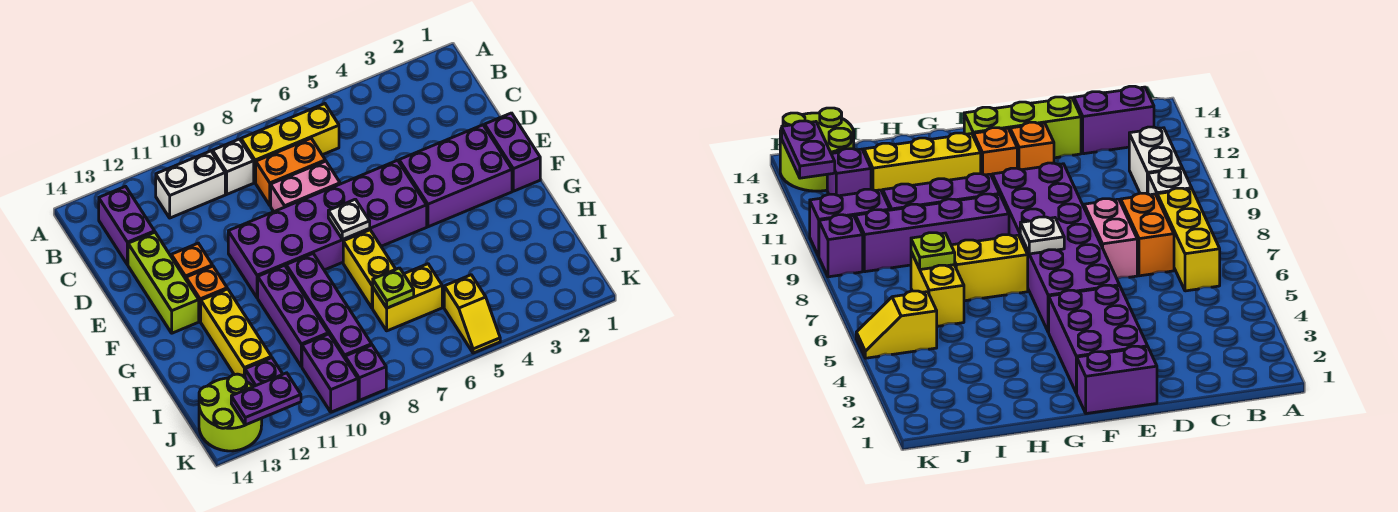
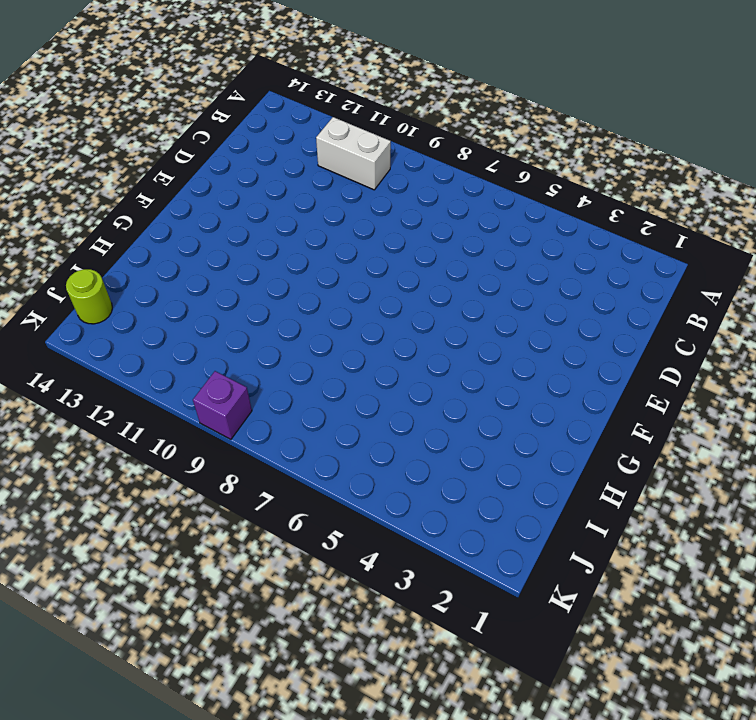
lime 1x1 round brick [66,269,112,324] -> lime 2x2 round brick [199,374,262,451]
none -> yellow 1x3 brick [241,104,339,183]
none -> white 1x1 brick [213,139,254,194]
none -> purple 1x2 brick [99,186,155,265]

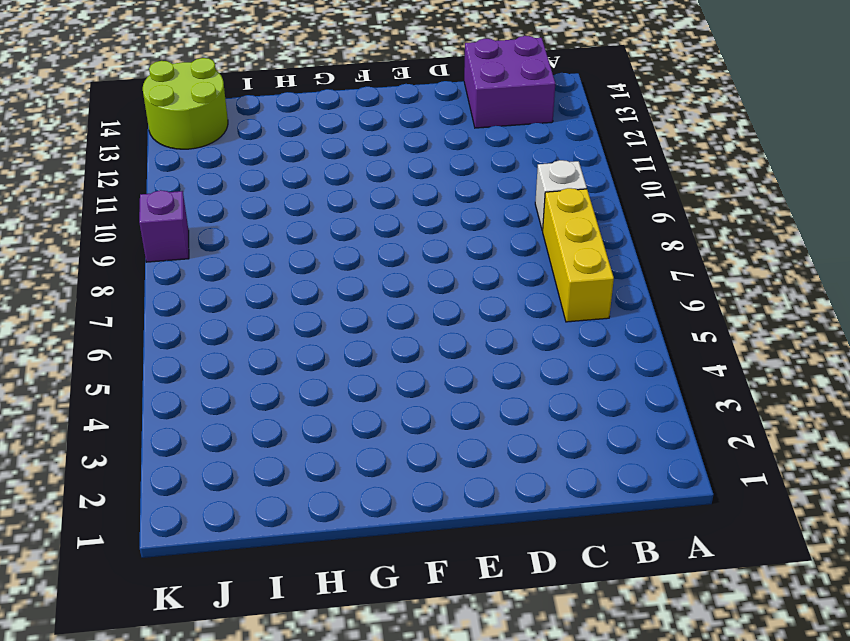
purple 2x2 brick [464,36,555,128] -> purple 1x2 brick [99,186,155,265]
none -> white 1x2 brick [156,151,225,218]
none -> orange 1x2 brick [256,138,325,205]
none -> pink 1x2 brick [271,161,340,211]

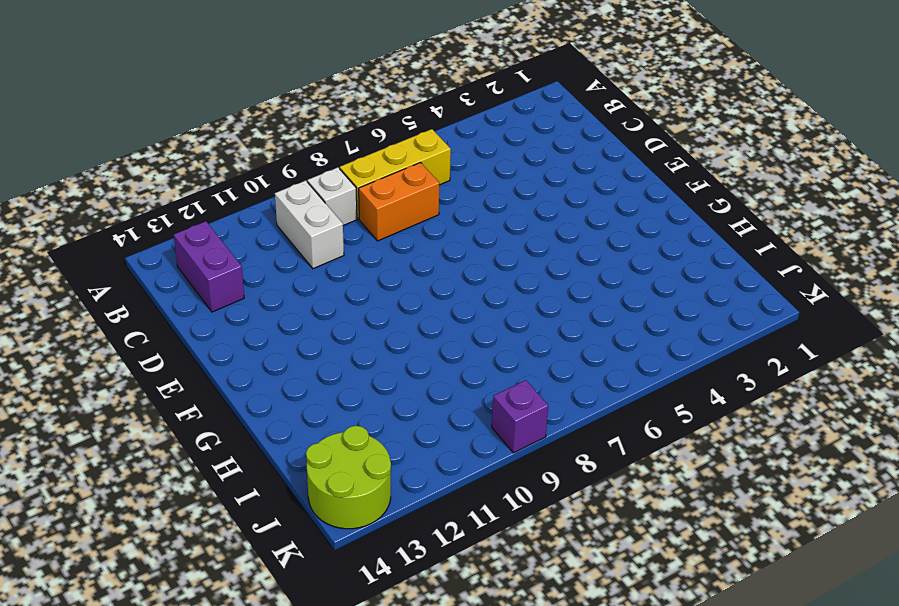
white 1x2 brick [275,181,344,269] -> white 1x2 brick turned to [156,151,225,218]
none -> pink 1x2 brick [271,161,340,211]
none -> lime 1x3 brick [128,232,199,333]
none -> purple 1x2 brick [485,113,540,191]

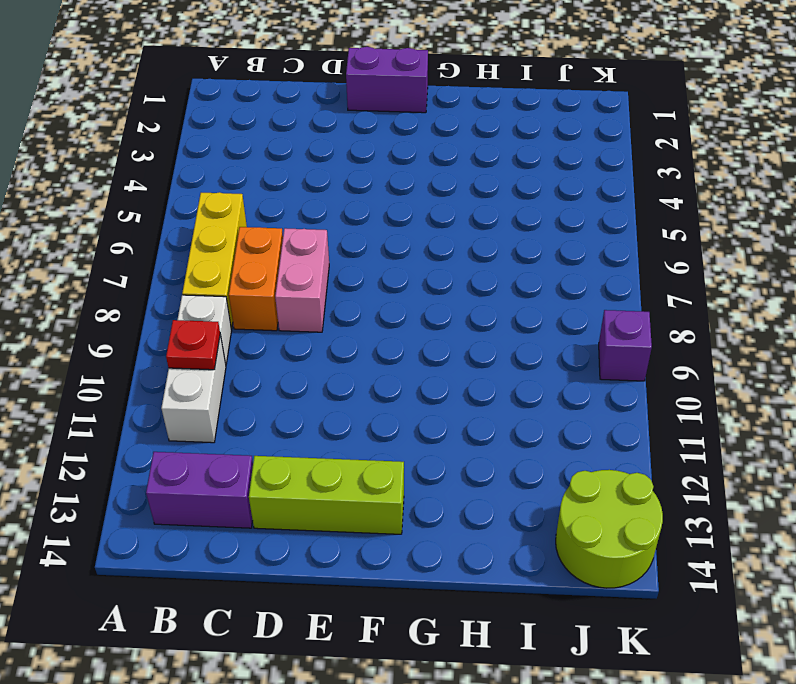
red 1x1 plate [166,320,220,370] -> none
none -> purple 2x3 brick [399,125,512,227]
none -> purple 2x6 brick [228,160,427,298]
none -> orange 1x1 brick [171,243,212,279]

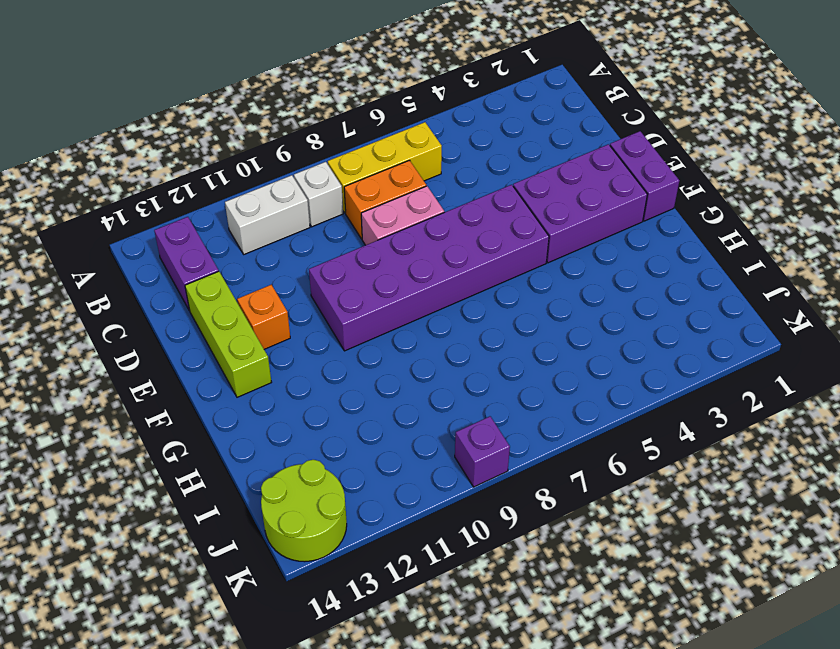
none -> orange 1x1 brick [186,266,227,322]
none -> yellow 1x2 brick [343,230,396,308]
none -> purple 1x4 brick [286,254,372,358]

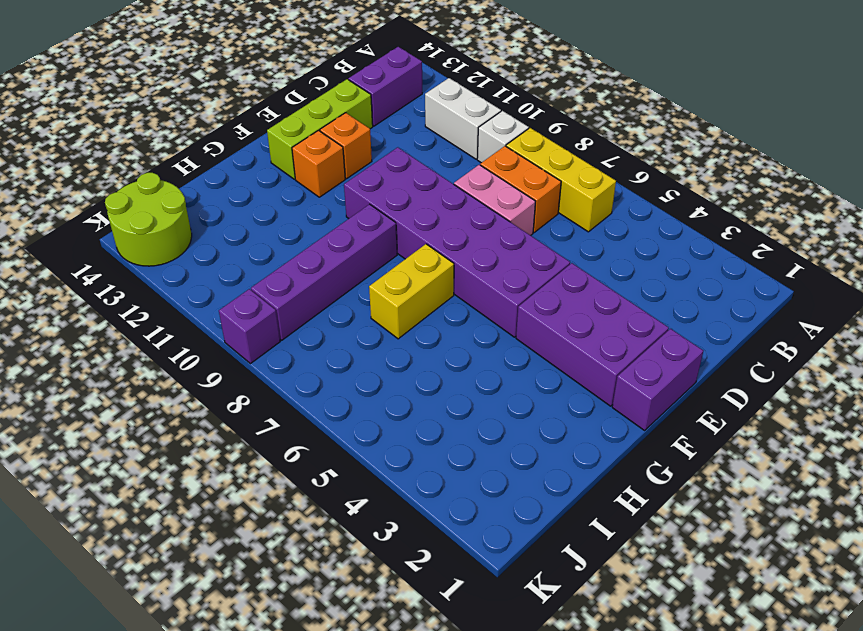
none -> purple 1x3 brick [258,265,328,366]
none -> yellow 1x3 brick [201,289,271,377]
none -> yellow 1x2 brick [373,264,442,331]

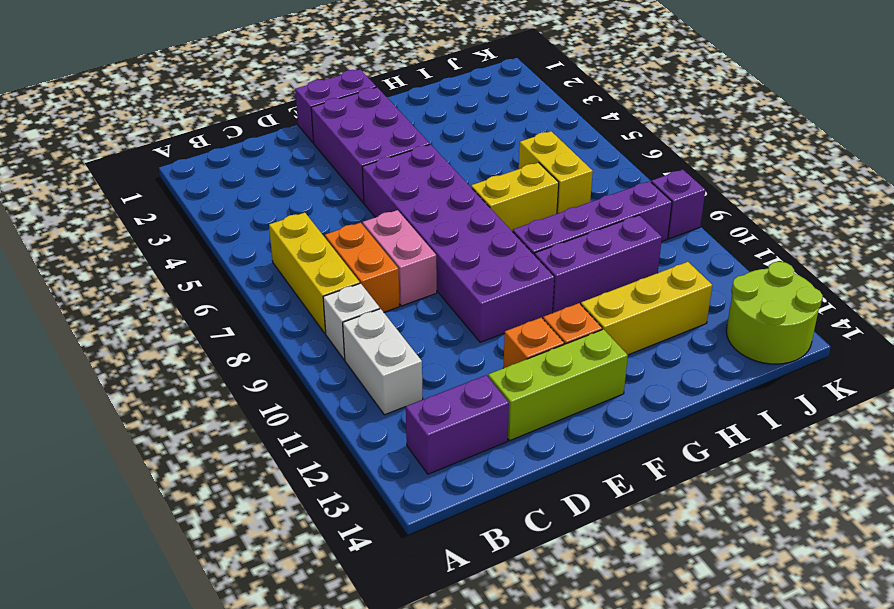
none -> yellow 1x2 slope [444,275,500,353]
none -> purple 1x2 brick [302,334,358,412]
none -> purple 1x1 brick [245,358,283,387]

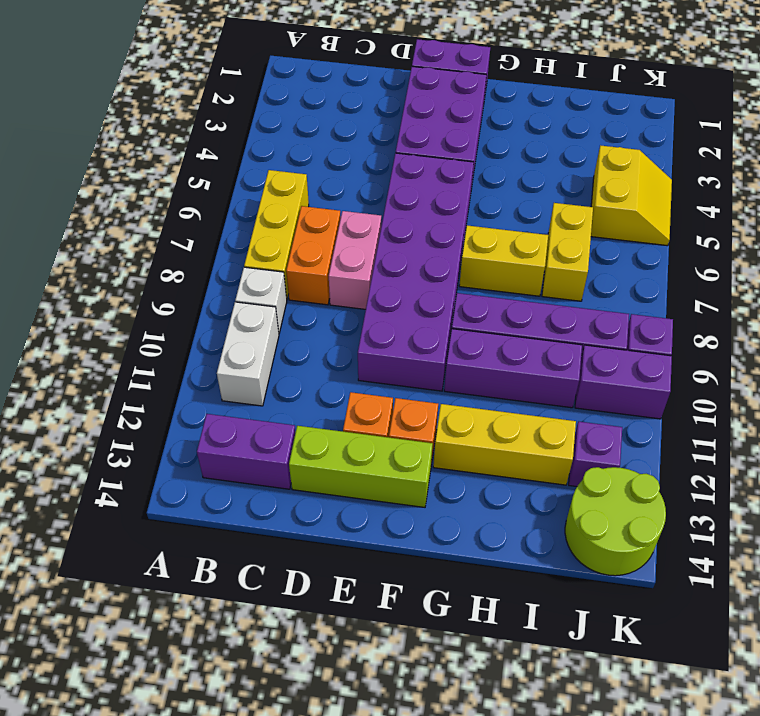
yellow 2x2 slope [591,145,672,246] -> yellow 1x2 slope [444,275,500,353]
none -> white 1x1 plate [328,199,370,239]
none -> lime 1x1 plate [373,268,414,308]
none -> purple 1x2 plate [231,373,301,425]

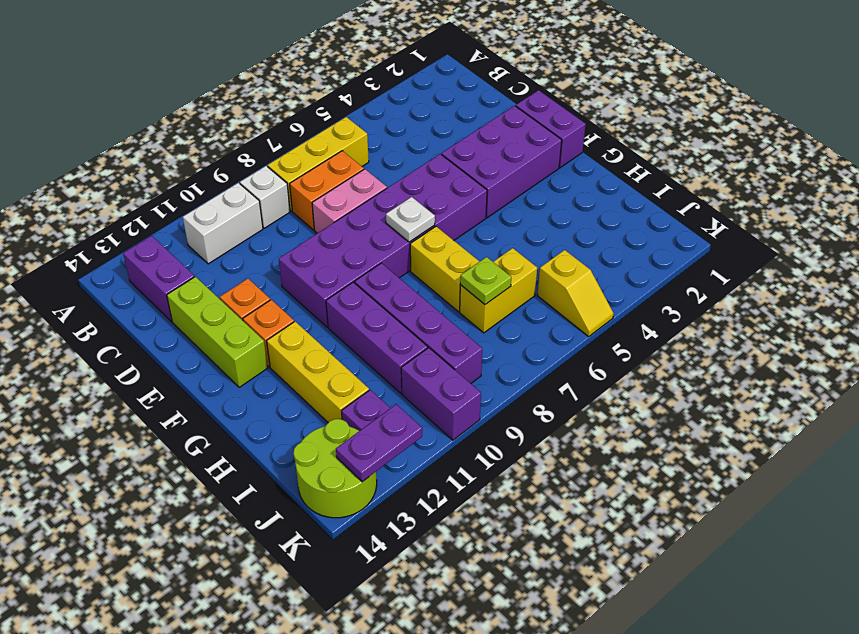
none -> purple 1x1 brick [345,345,386,400]

